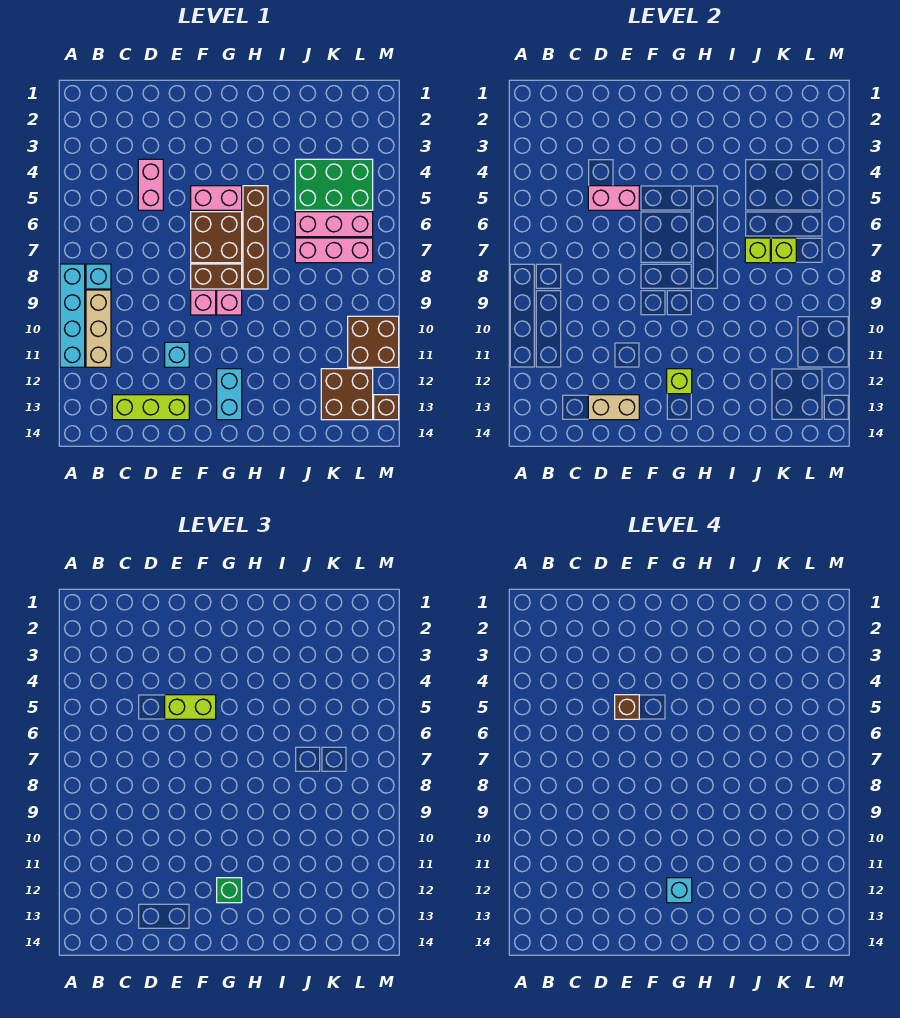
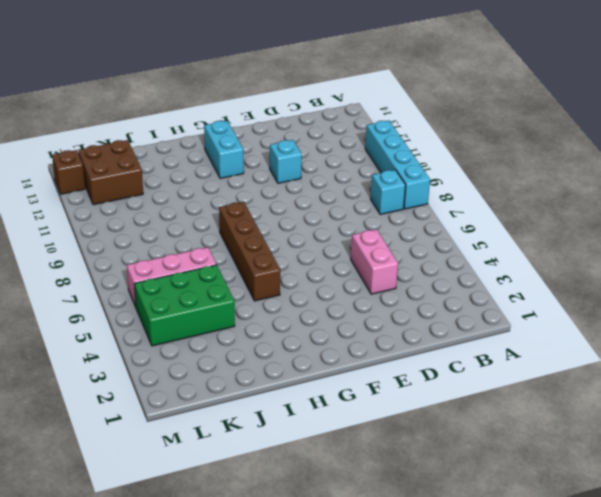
none -> tan 1x3 brick [86,290,111,367]
none -> lime 1x3 brick [112,395,189,420]
none -> pink 1x2 brick [191,186,242,210]

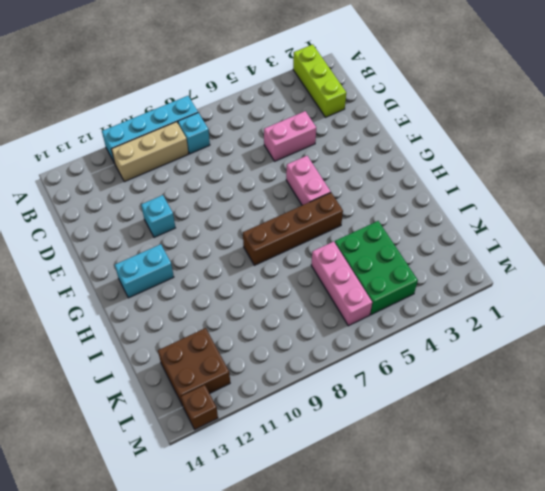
lime 1x3 brick [293,44,346,117] -> lime 1x3 brick moved to [112,395,189,420]
none -> brown 2x2 brick [191,212,242,263]
none -> brown 1x2 brick [191,264,242,289]
none -> pink 1x1 brick [191,290,216,315]

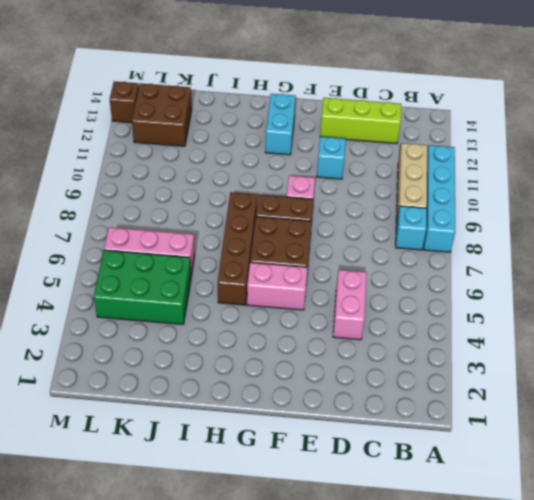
none -> pink 1x1 brick [217,290,242,315]
none -> pink 1x3 brick [295,238,373,263]
none -> brown 2x2 brick [348,316,399,367]

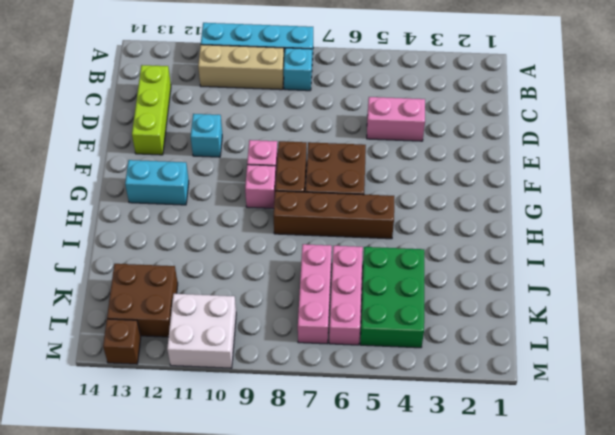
white 2x2 brick [167,294,236,368] -> brown 2x2 brick [348,316,399,367]
none -> pink 1x2 brick [191,186,242,210]
none -> pink 1x2 brick [588,186,639,210]
none -> tan 1x2 brick [588,395,639,420]

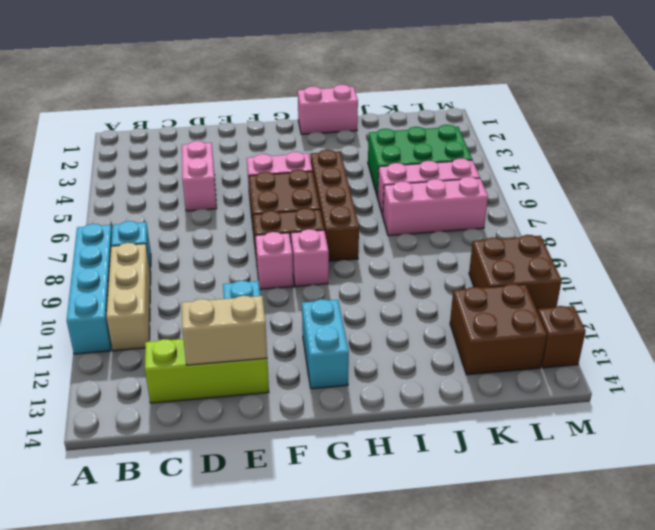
pink 1x2 brick [298,85,358,134] -> pink 1x2 brick moved to [588,186,639,210]
none -> lime 1x1 brick [667,369,692,394]
none -> lime 1x1 brick [745,238,770,263]
none -> lime 1x1 brick [771,238,796,263]

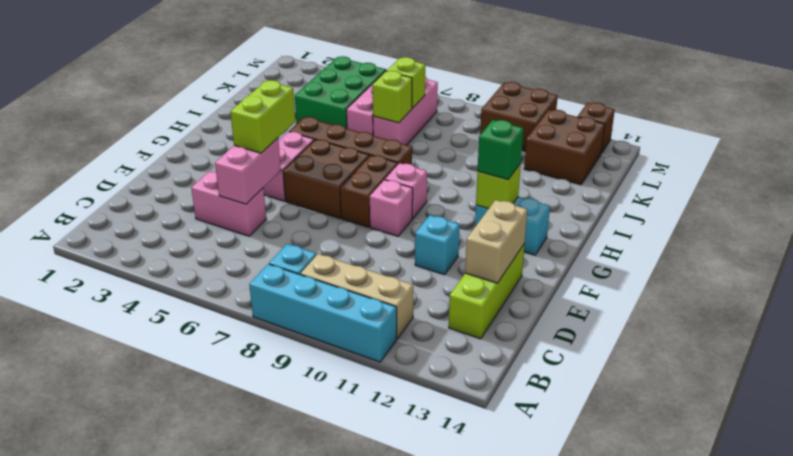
none -> brown 1x1 brick [615,695,639,719]
none -> cyan 1x1 brick [667,878,692,903]

